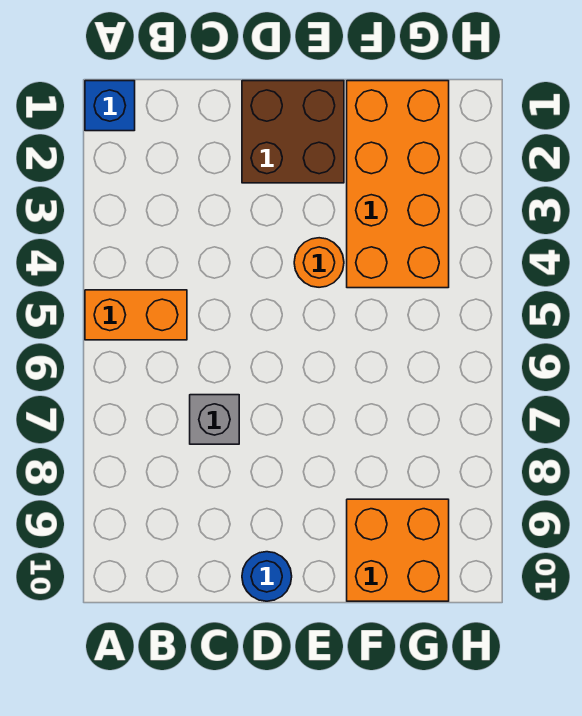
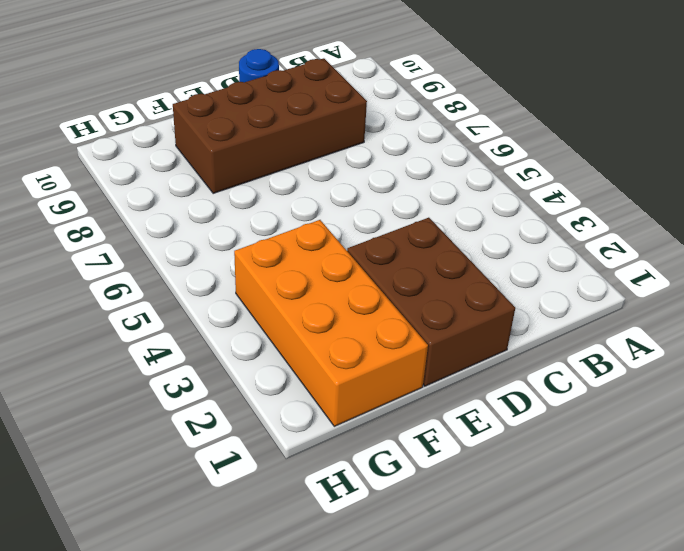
brown 2x4 brick [173,58,367,193] -> orange 2x2 brick [347,499,449,601]
brown 2x3 brick [347,218,515,386] -> brown 2x2 brick [242,81,344,183]
none -> blue 1x1 brick [85,81,135,131]
none -> orange 1x2 brick [85,290,187,340]

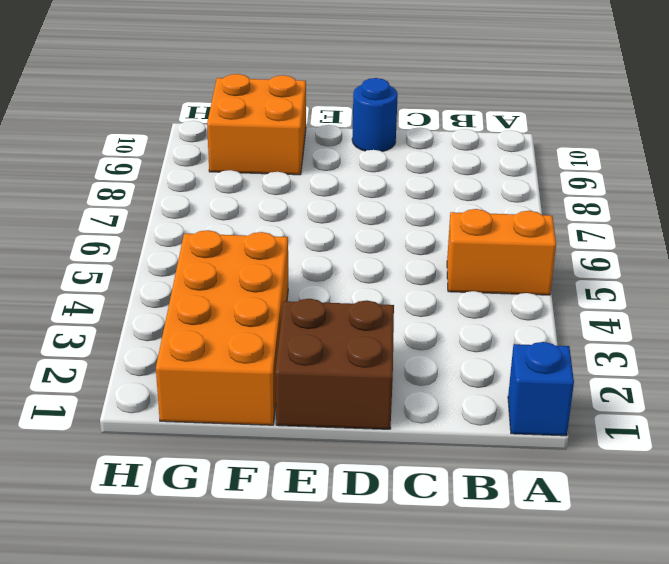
none -> grey 1x1 brick [190,395,239,444]
none -> orange 1x1 round brick [294,238,344,287]

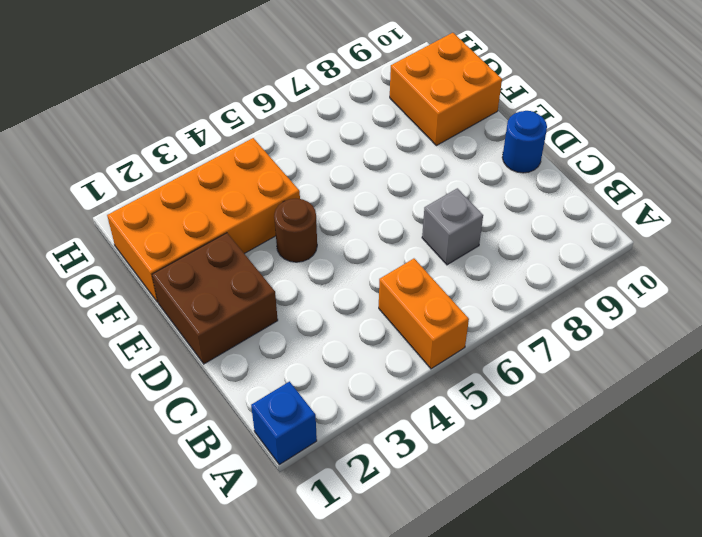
brown 1x1 round brick [274,199,317,262] -> orange 1x1 round brick [294,238,344,287]

